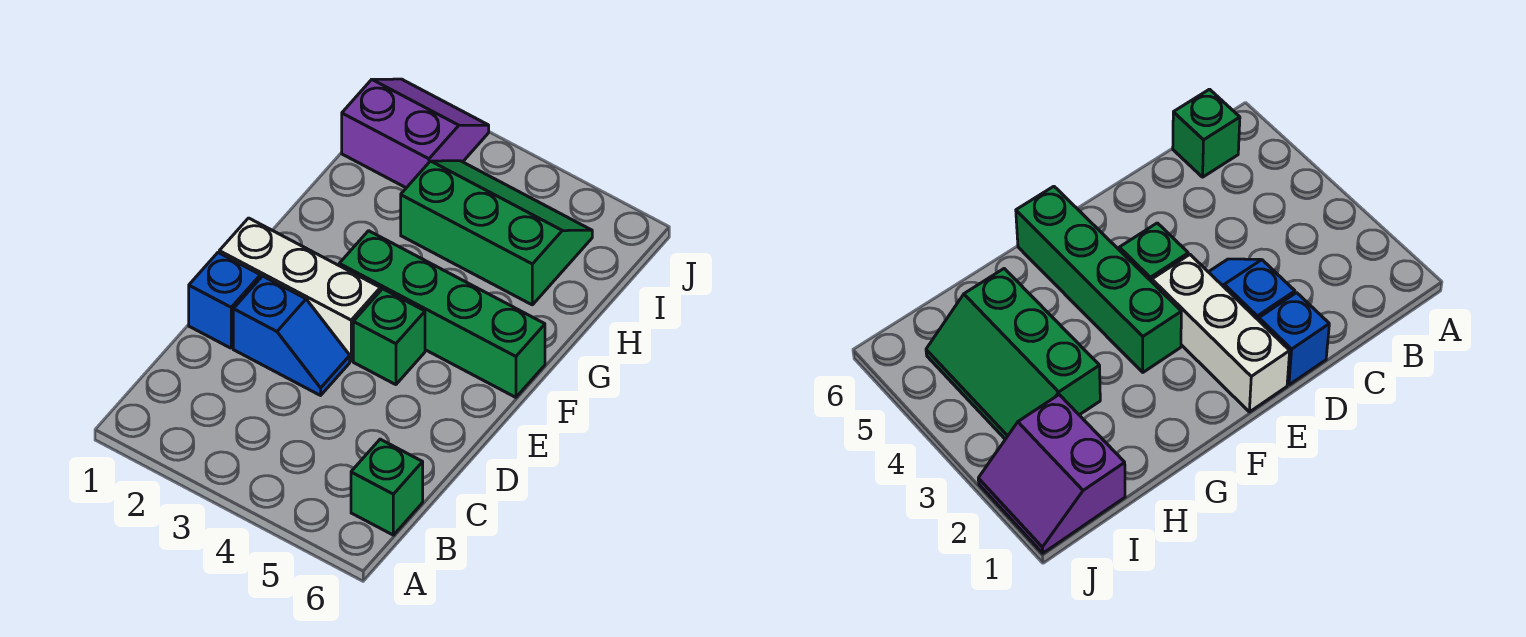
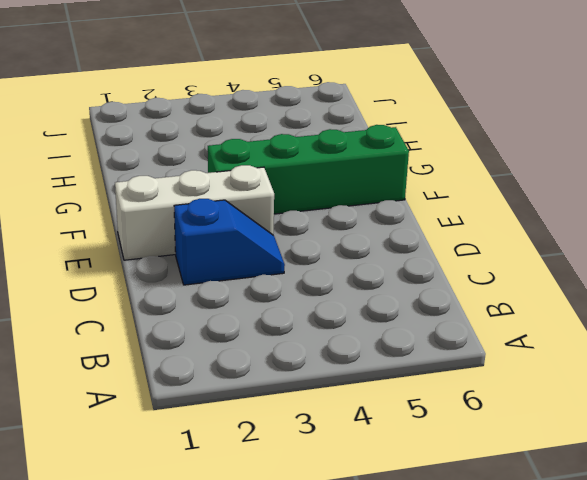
none -> green 1x1 brick [351,439,423,535]
none -> blue 1x1 brick [189,253,260,348]

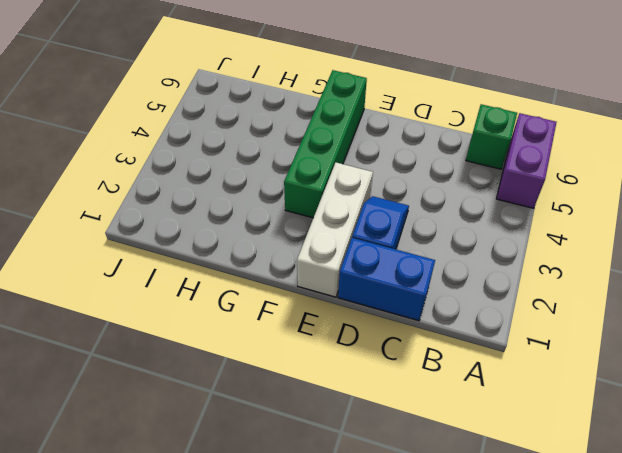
purple 1x2 brick [496,113,557,208] -> none
blue 1x2 brick [338,238,435,321] -> blue 1x1 brick [189,253,260,348]
none -> green 1x1 brick [353,289,425,385]
none -> green 2x3 slope [401,161,592,305]

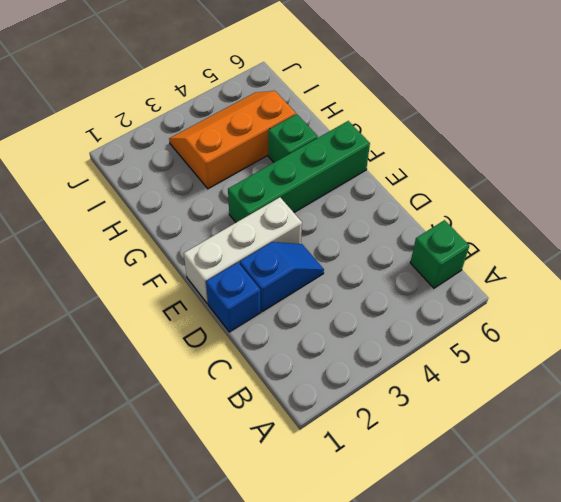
green 1x1 brick [268,114,318,162] -> green 1x1 brick moved to [353,289,425,385]
orange 2x3 slope [169,91,296,189] -> green 2x3 slope [401,161,592,305]
none -> purple 2x2 slope [342,79,489,188]

